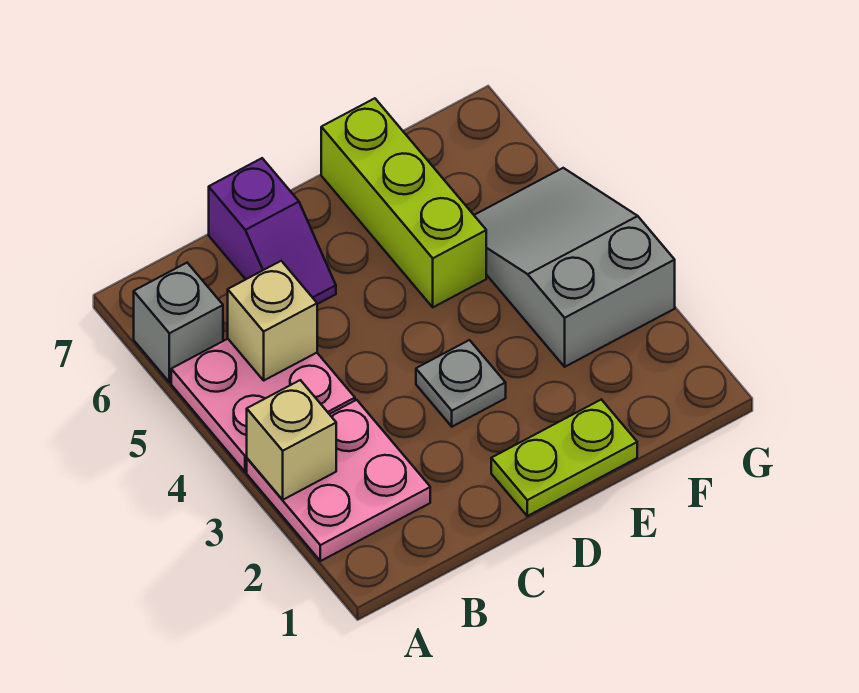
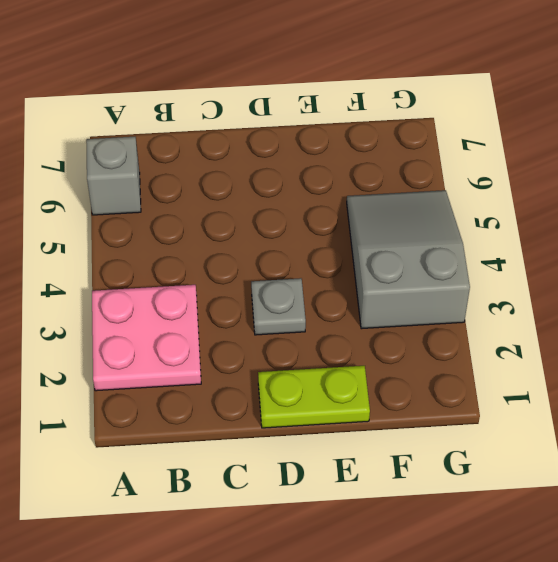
none -> pink 2x2 plate [171,339,355,472]
none -> purple 1x2 slope [209,158,336,304]

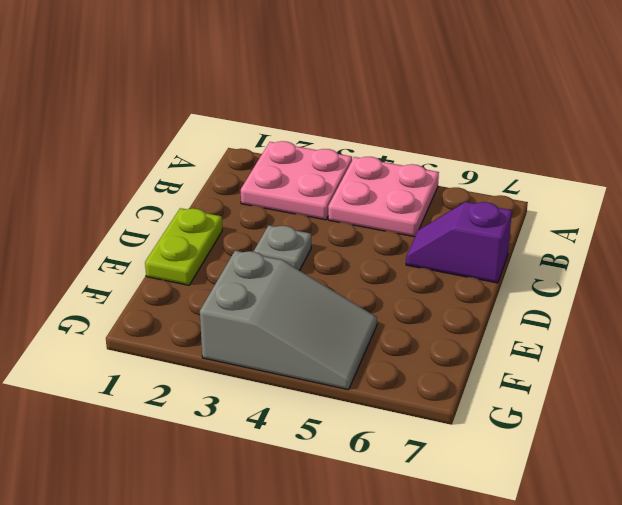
none -> grey 1x1 brick [134,263,223,382]
none -> lime 1x3 brick [321,98,486,307]

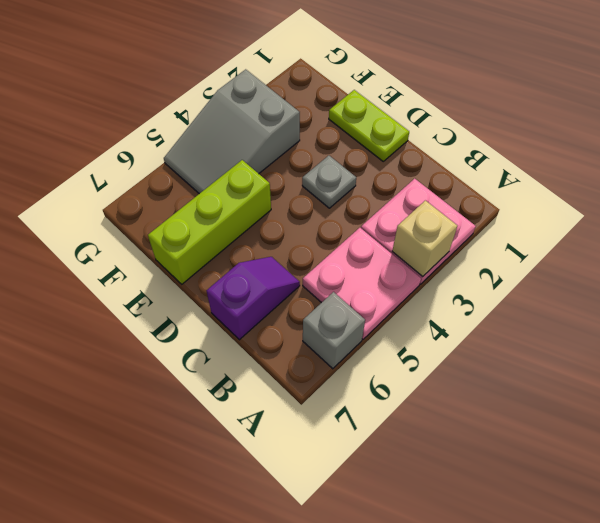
none -> tan 1x1 brick [228,261,317,380]

